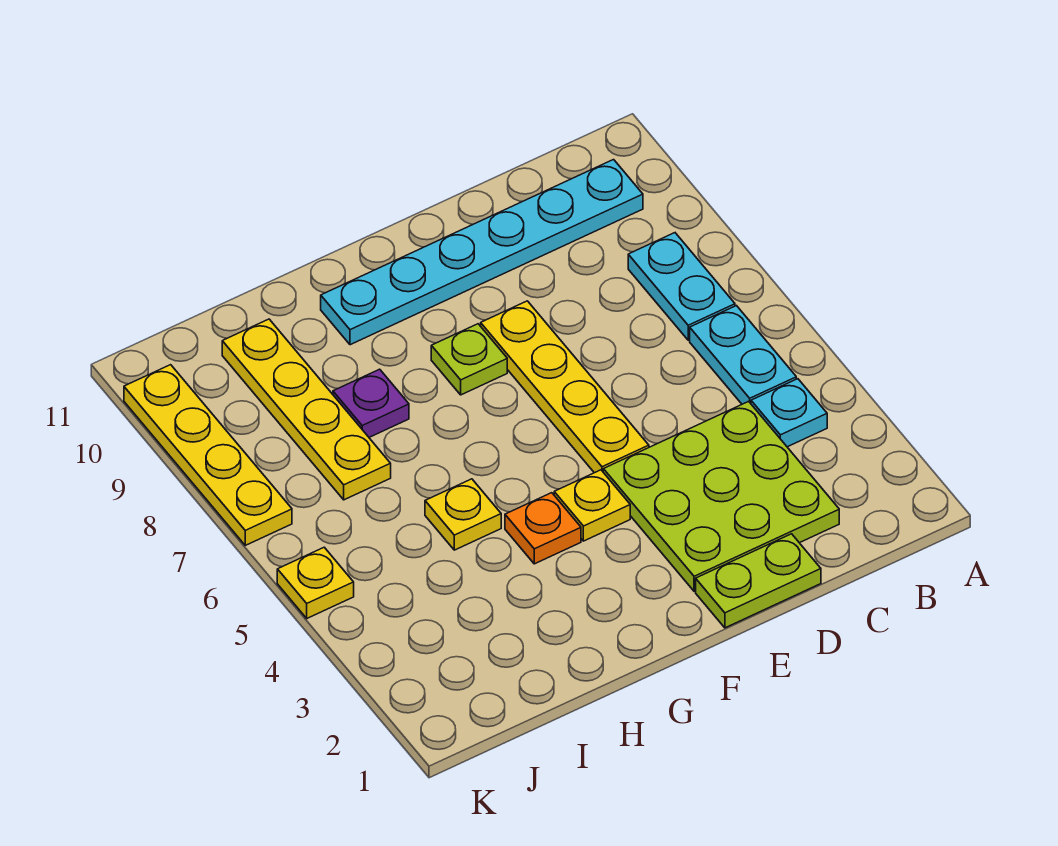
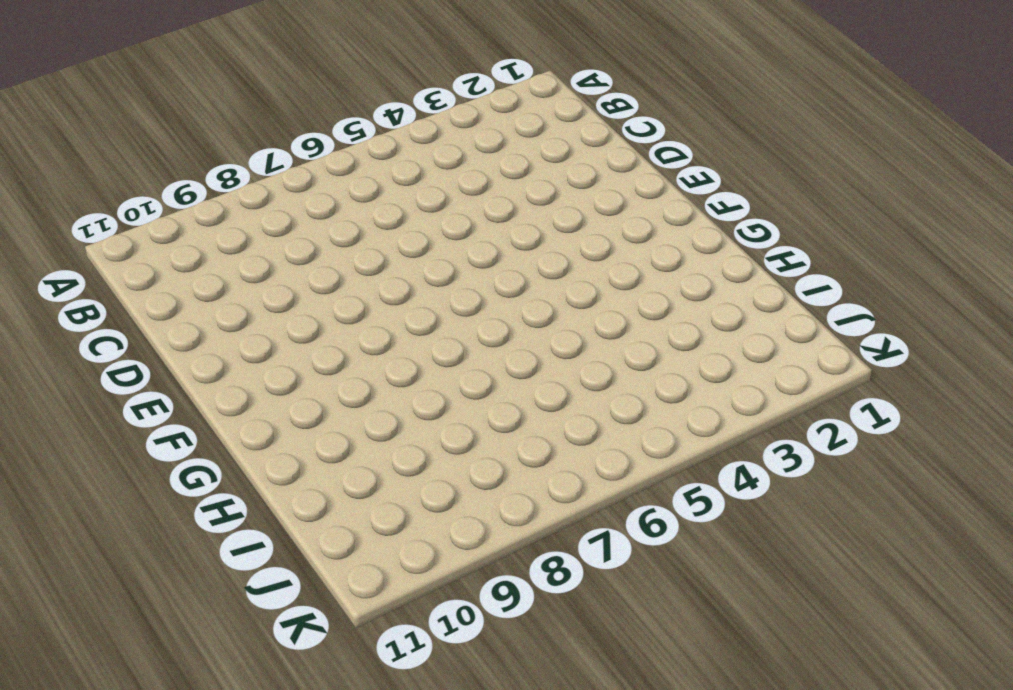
none -> cyan 1x1 plate [751,379,827,447]
none -> cyan 1x2 plate [690,306,796,404]
none -> cyan 1x2 plate [628,233,735,340]

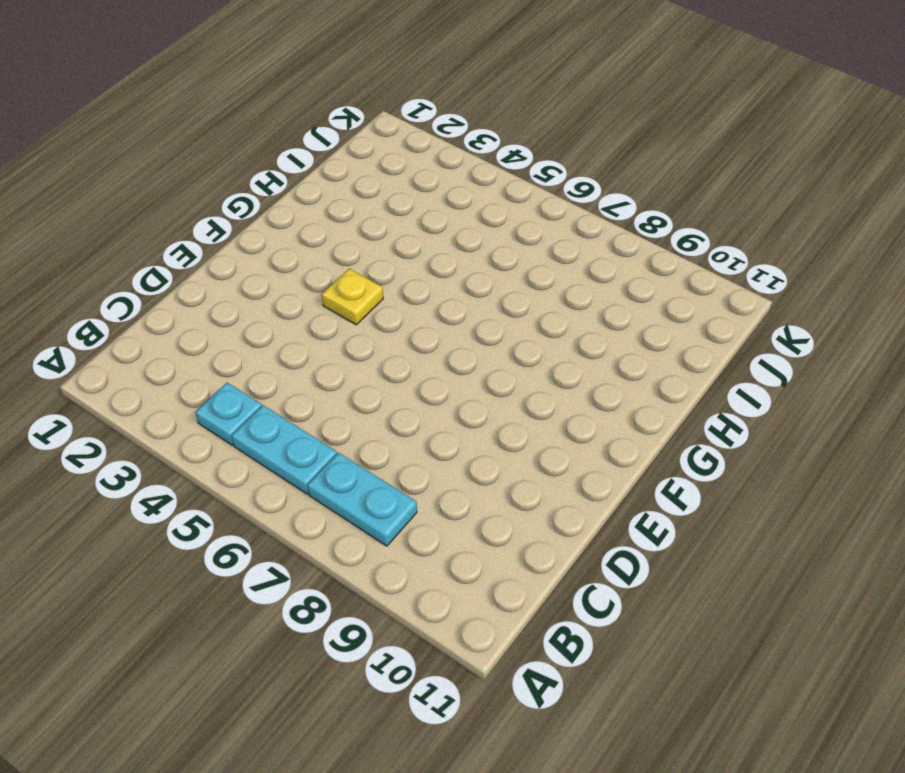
none -> cyan 1x6 plate [321,160,643,345]
none -> lime 3x3 plate [603,401,839,591]
none -> lime 1x2 plate [696,534,821,628]

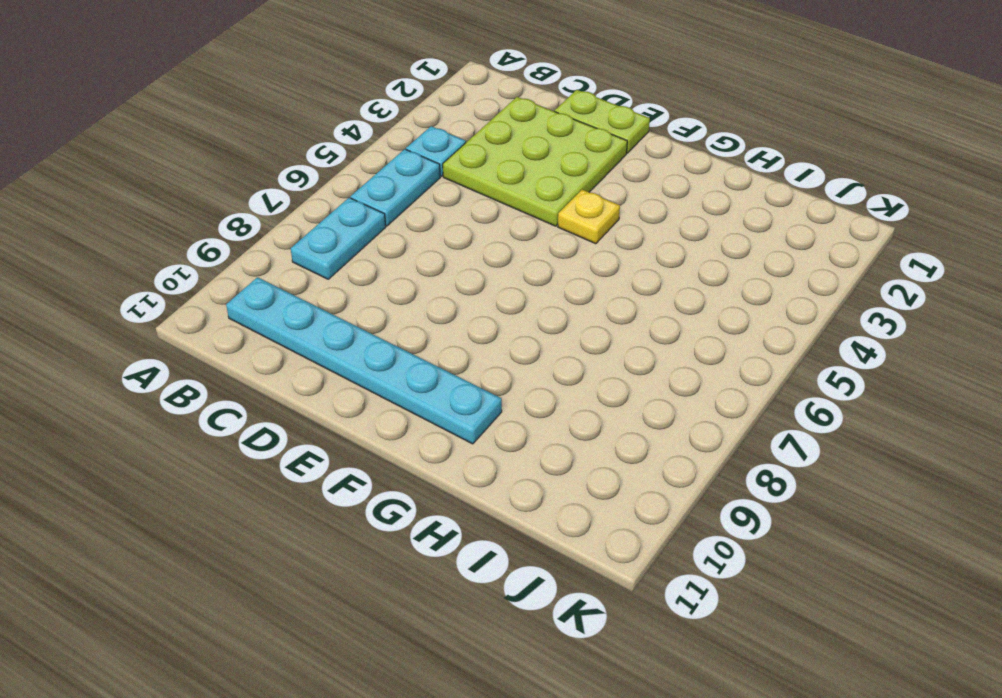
none -> yellow 1x4 plate [481,301,649,473]
none -> lime 1x1 plate [431,324,507,395]
none -> orange 1x1 plate [505,493,581,564]

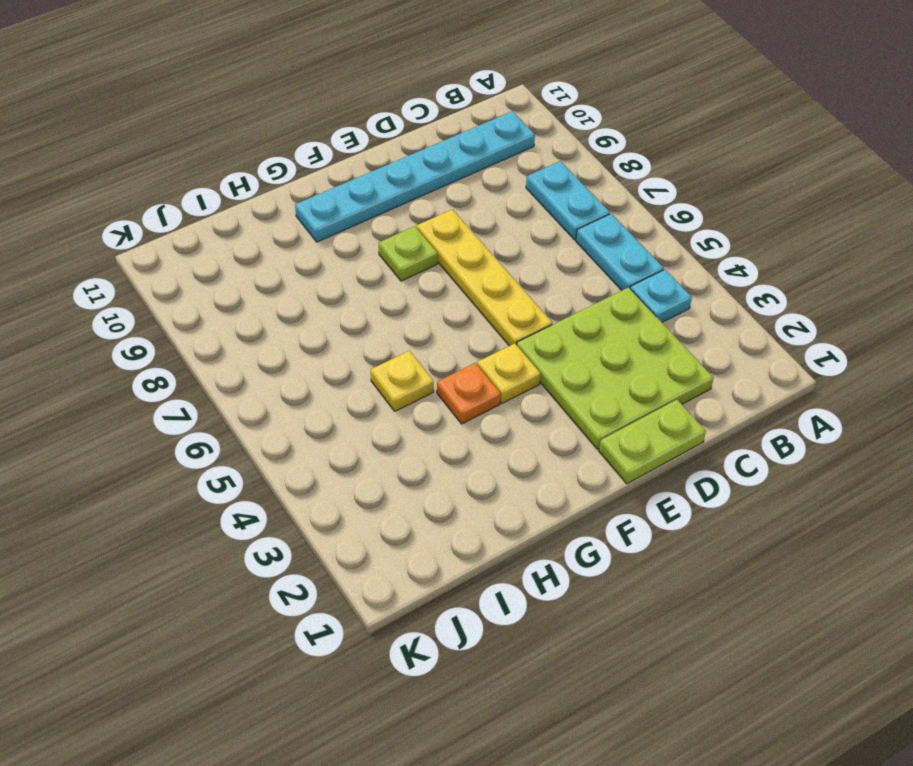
none -> purple 1x1 plate [333,369,409,437]
none -> yellow 1x4 plate [222,319,391,500]
none -> yellow 1x1 plate [277,547,354,618]

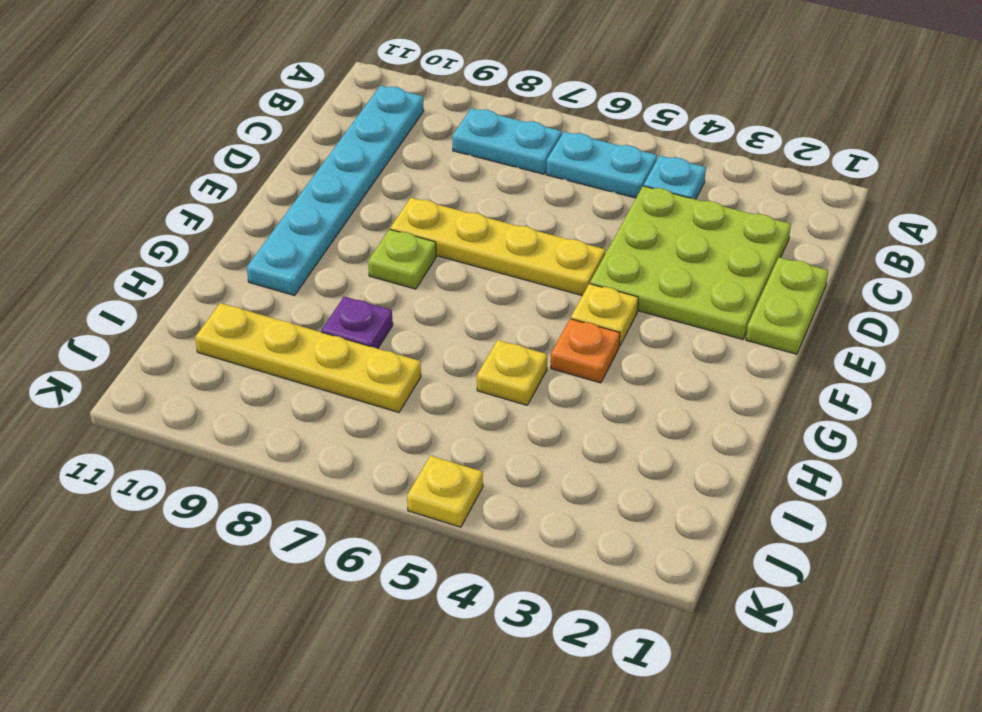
none -> yellow 1x4 plate [124,365,292,545]

